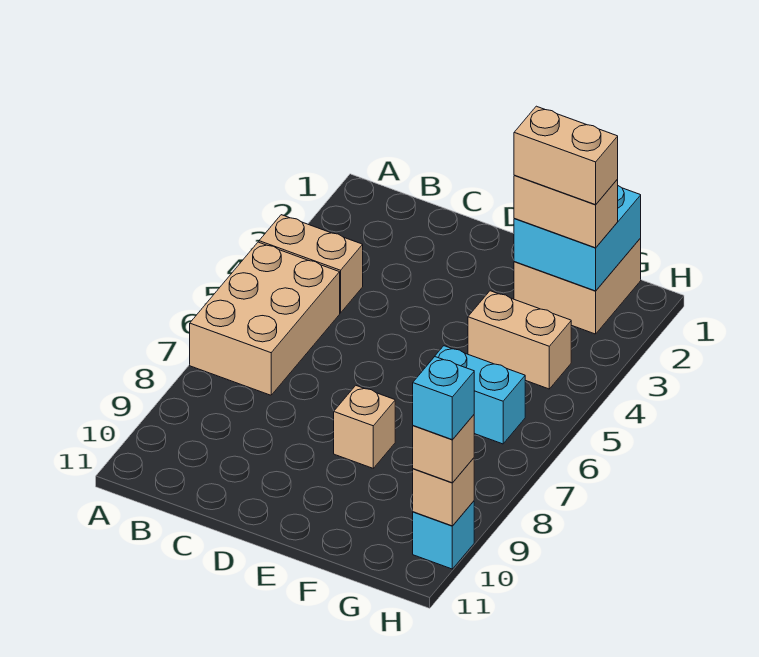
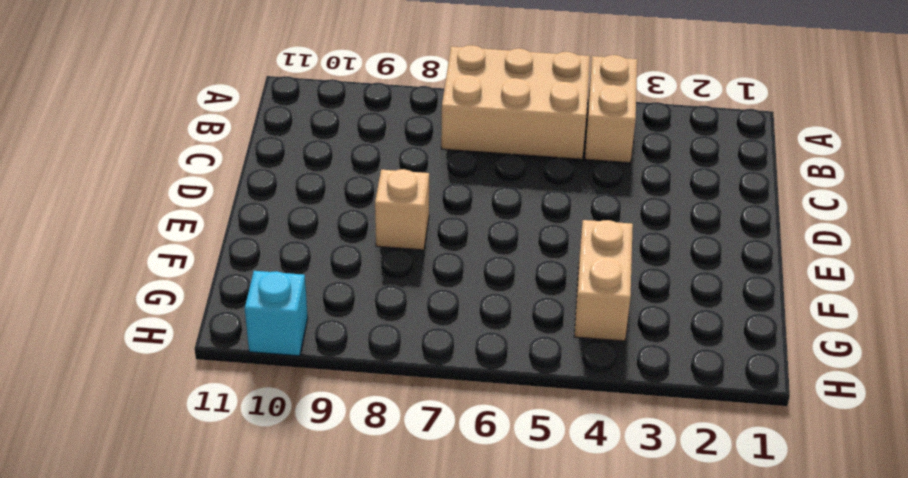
none -> tan 2x2 brick [514,238,641,334]
none -> cyan 1x2 brick [424,346,525,444]
none -> cyan 2x2 brick [514,186,641,291]

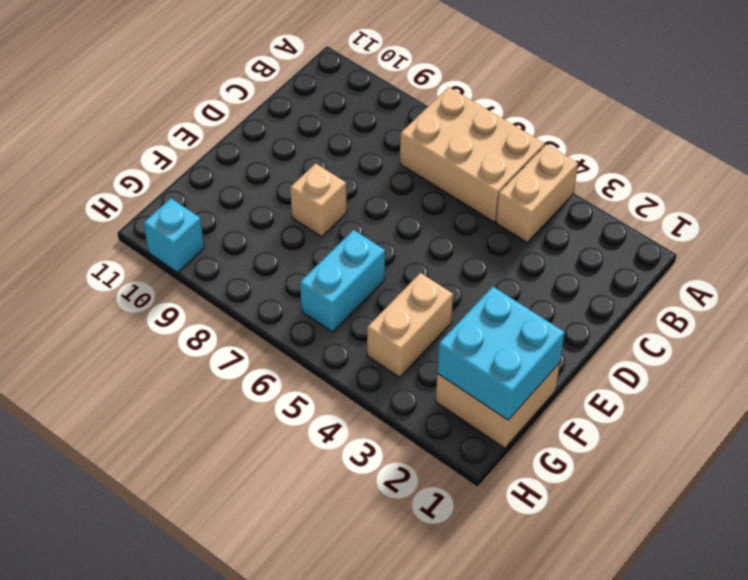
none -> tan 1x1 brick [413,458,474,526]
none -> tan 1x2 brick [514,175,618,248]
none -> tan 1x1 brick [413,415,474,483]

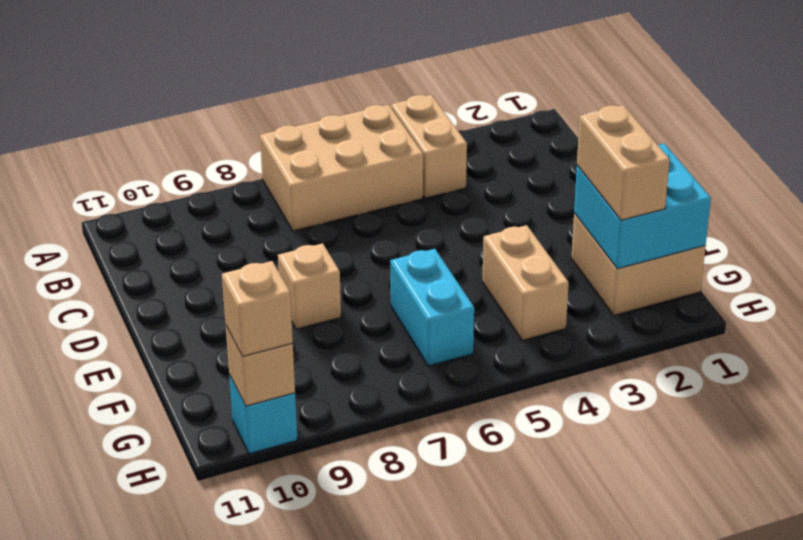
none -> tan 1x2 brick [514,106,618,205]
none -> cyan 1x1 brick [413,357,474,440]

